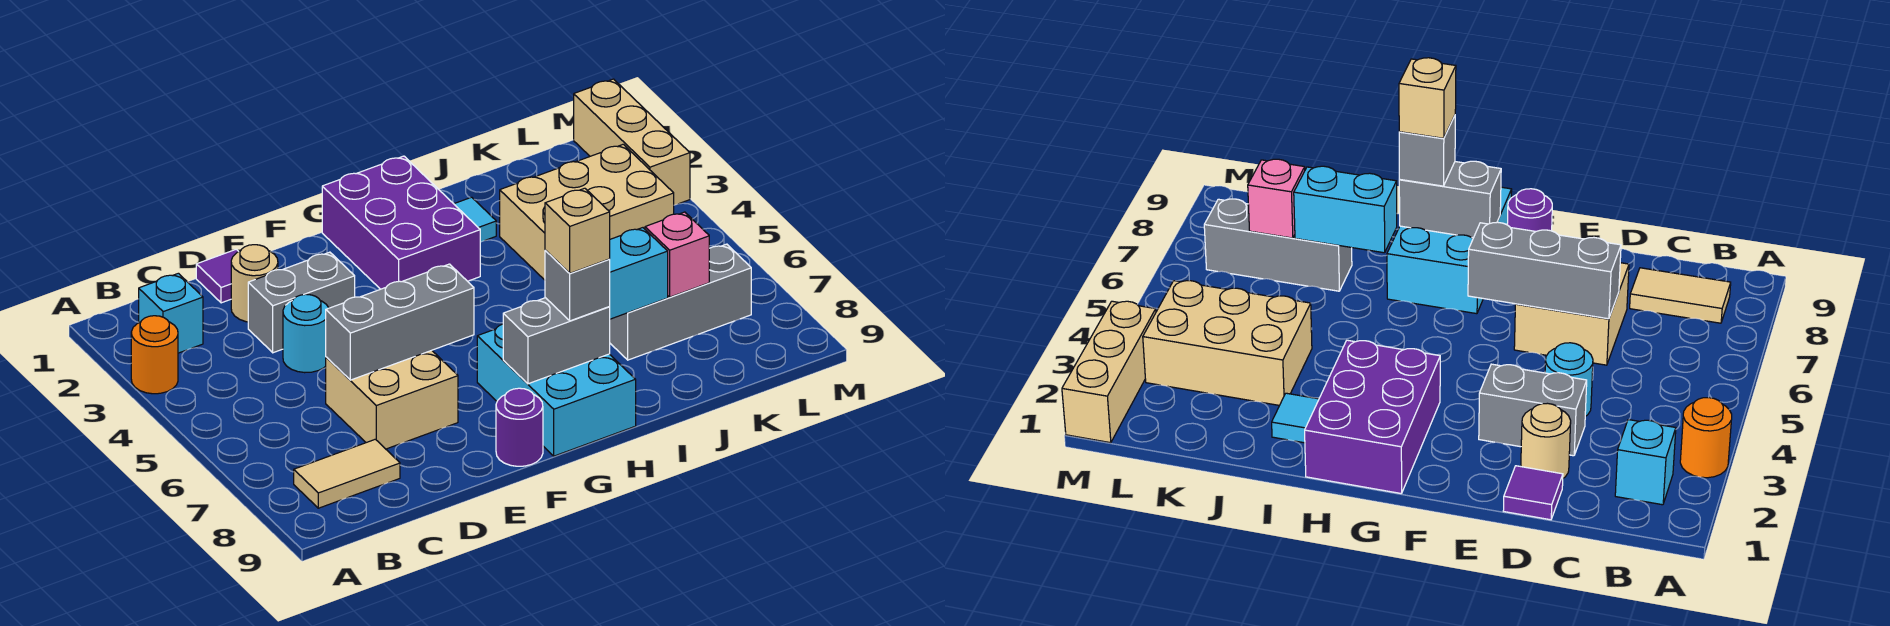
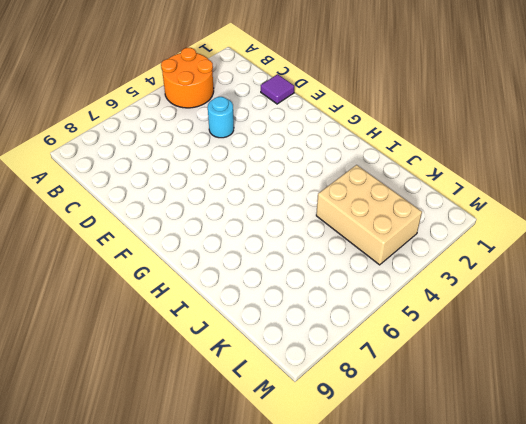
orange 2x2 round brick [161,48,214,108] -> orange 1x1 round brick [131,316,178,394]
none -> cyan 1x1 brick [139,273,203,353]
none -> tan 1x2 tile [294,439,400,508]
none -> tan 1x1 round brick [231,245,278,322]

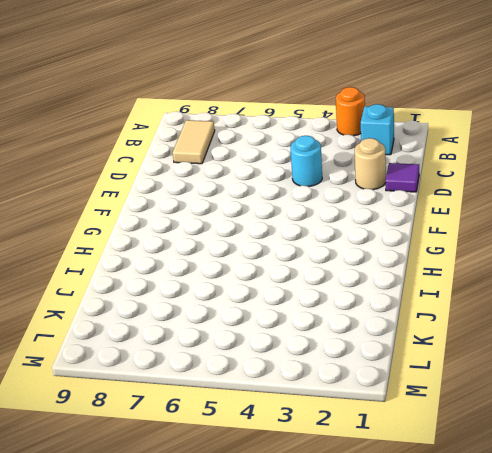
none -> grey 1x2 brick [248,252,355,353]
none -> tan 2x2 brick [326,350,458,449]
none -> purple 1x1 round brick [496,388,543,466]

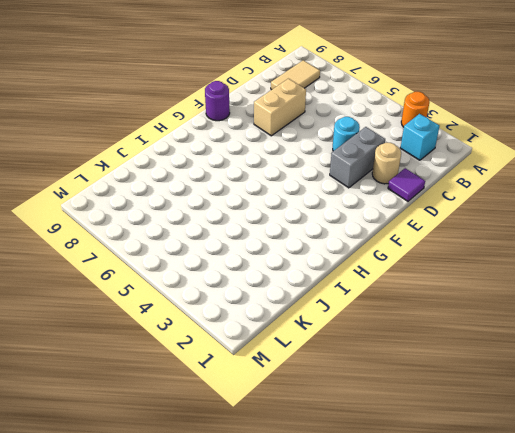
tan 1x2 brick [254,79,306,136] -> tan 2x2 brick [326,350,458,449]
none -> purple 2x3 brick [322,156,480,289]
none -> cyan 2x3 brick [477,324,636,456]
none -> cyan 1x1 tile [454,197,496,242]

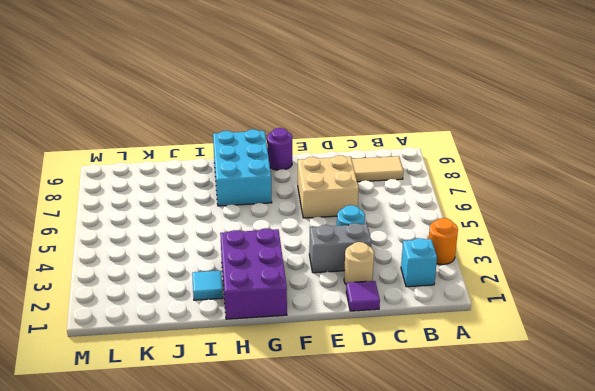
none -> tan 2x3 brick [500,144,674,280]
none -> grey 1x3 brick [610,244,751,360]
none -> tan 1x3 brick [574,79,690,205]

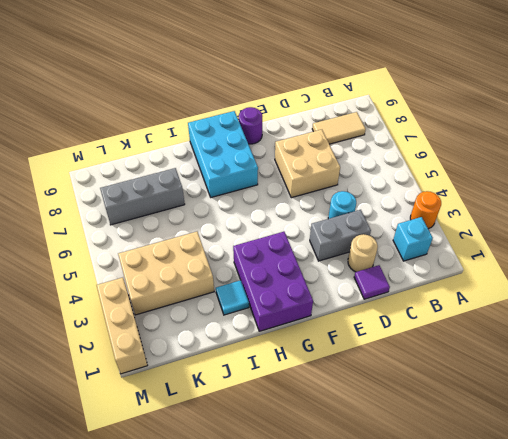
none -> grey 1x3 brick [326,264,474,380]
none -> grey 1x2 brick [503,298,610,384]
none -> cyan 1x2 brick [609,228,668,319]

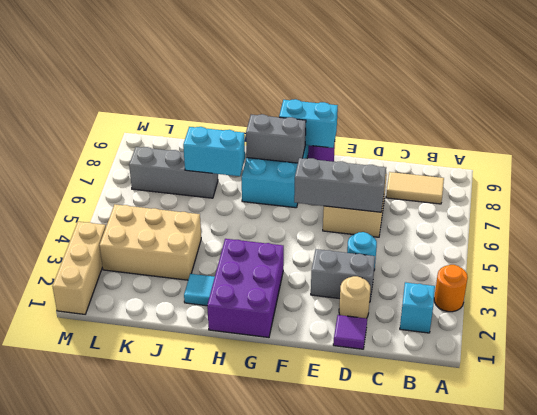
cyan 1x2 brick [279,99,338,148] -> none
none -> pink 1x1 brick [645,212,709,297]
none -> grey 1x1 brick [545,250,610,321]
none -> tan 1x1 brick [545,188,610,273]

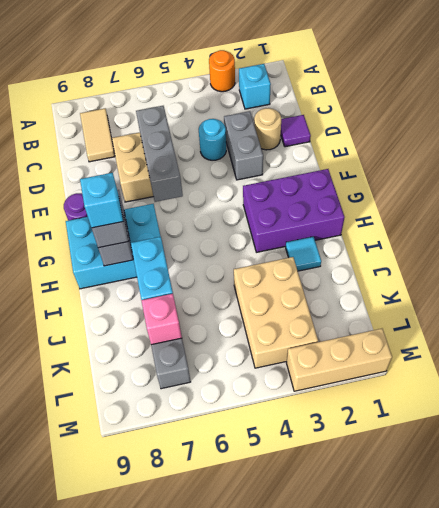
cyan 1x1 brick [80,173,123,228] -> tan 1x1 brick [545,188,610,273]

